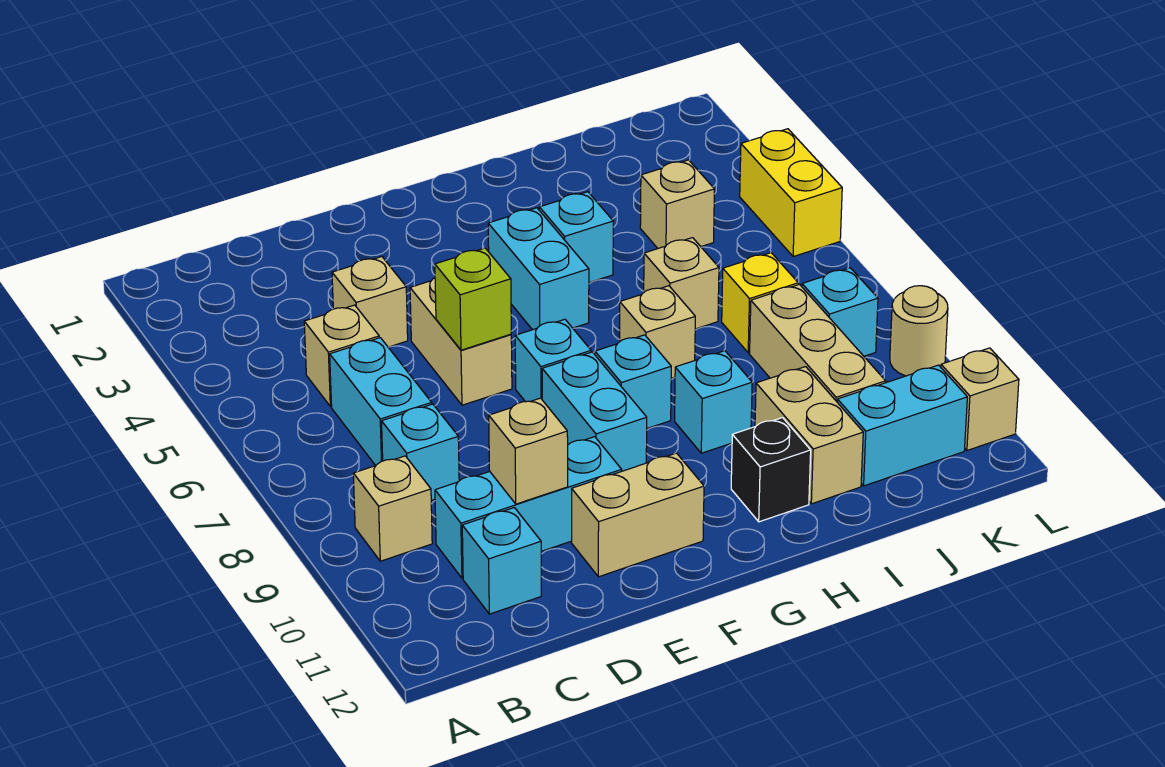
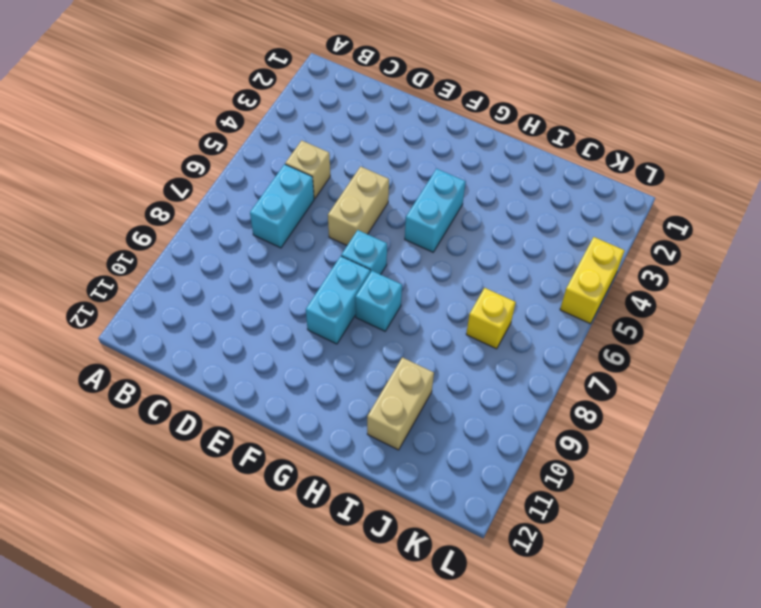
none -> tan 1x1 brick [353,456,432,561]
none -> cyan 1x1 brick [382,404,459,500]
none -> cyan 1x3 brick [435,437,622,578]

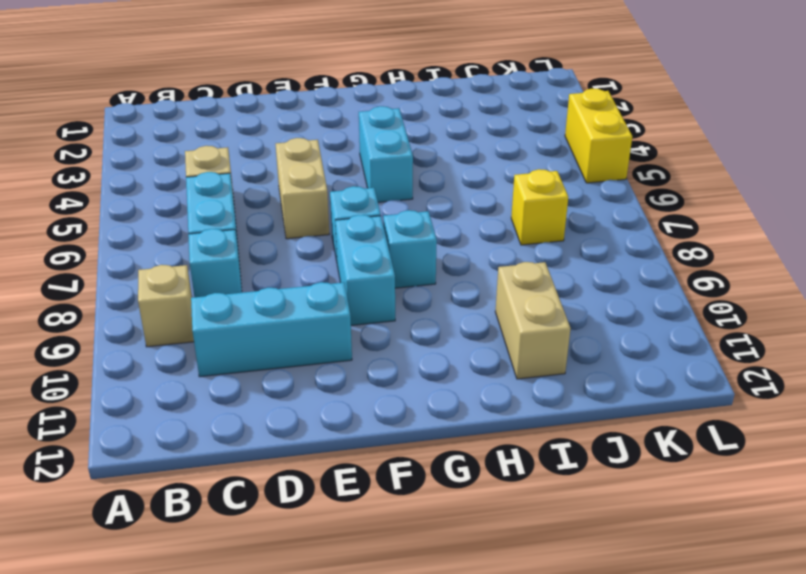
none -> cyan 1x1 brick [462,508,541,614]
none -> tan 1x1 brick [332,257,408,347]
none -> tan 1x2 brick [572,453,704,577]

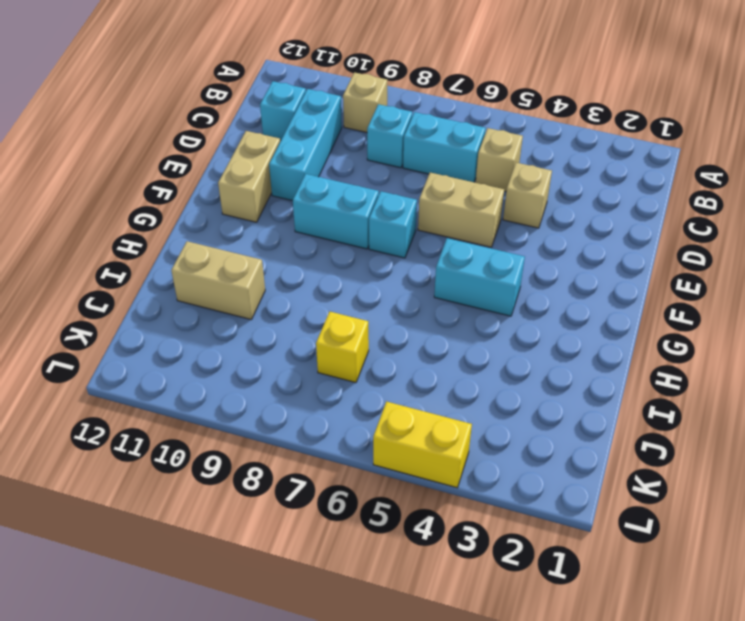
none -> cyan 1x1 brick [595,335,671,428]
none -> cyan 1x1 brick [539,192,613,283]
none -> tan 1x1 brick [620,286,695,378]

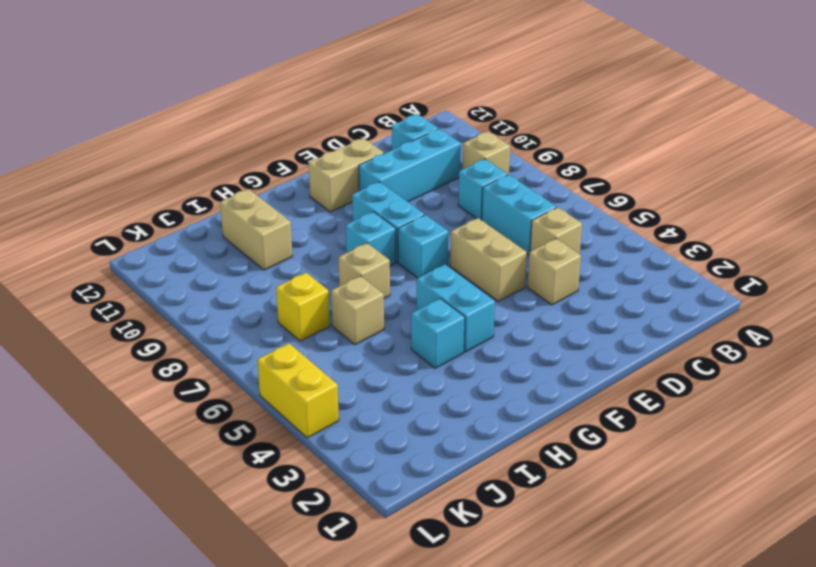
none -> cyan 1x1 brick [675,351,752,453]
none -> black 1x1 brick [731,418,811,522]
none -> tan 1x1 brick [640,160,715,248]

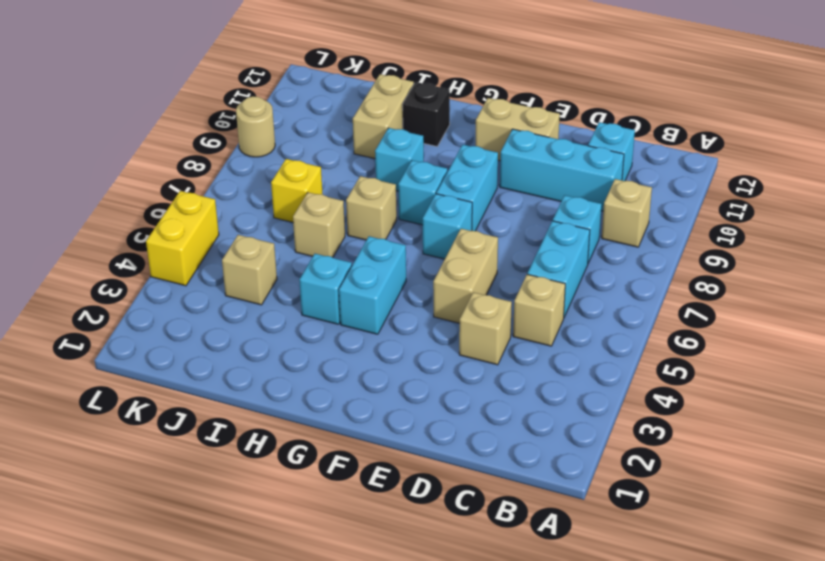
none -> tan 1x3 brick [750,284,886,402]
none -> cyan 1x2 brick [837,365,967,486]
none -> cyan 1x1 brick [802,268,878,356]

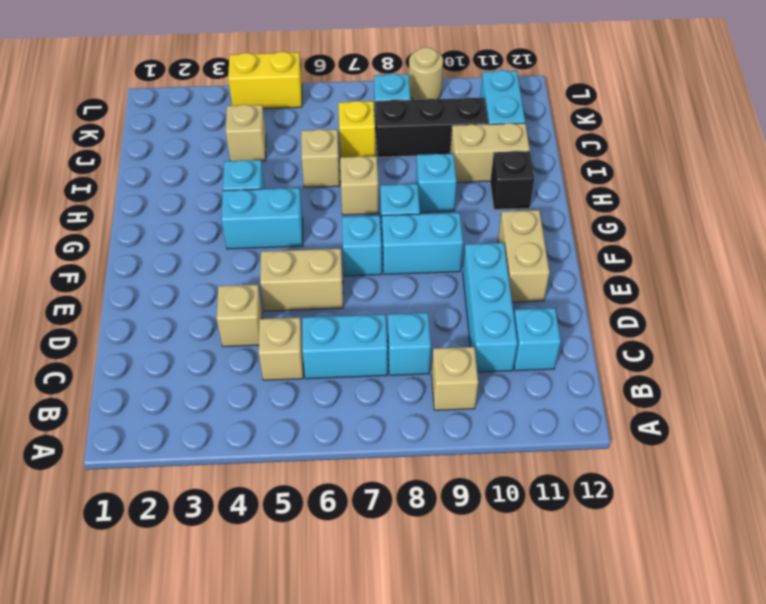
black 1x3 brick [375,97,488,157] -> tan 1x3 brick [750,284,886,402]
none -> tan 1x1 brick [941,348,1019,450]
none -> tan 1x1 brick [489,398,568,504]
none -> lime 1x1 brick [435,248,511,350]

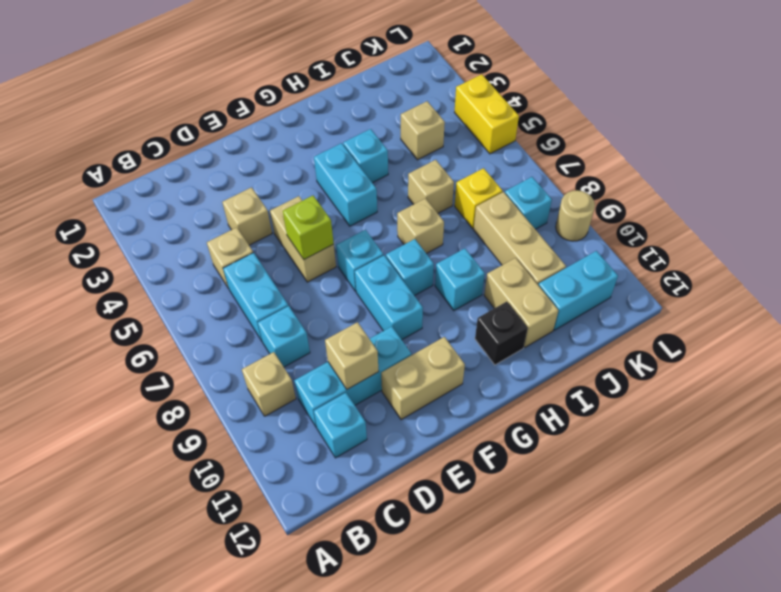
none -> tan 1x1 brick [941,348,1019,450]

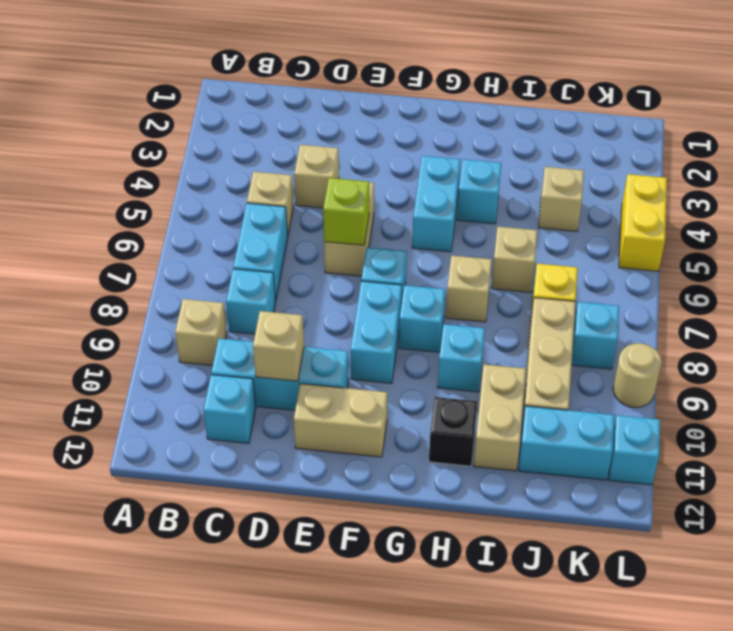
cyan 1x1 brick [609,415,660,485] -> tan 1x1 brick [941,348,1019,450]

